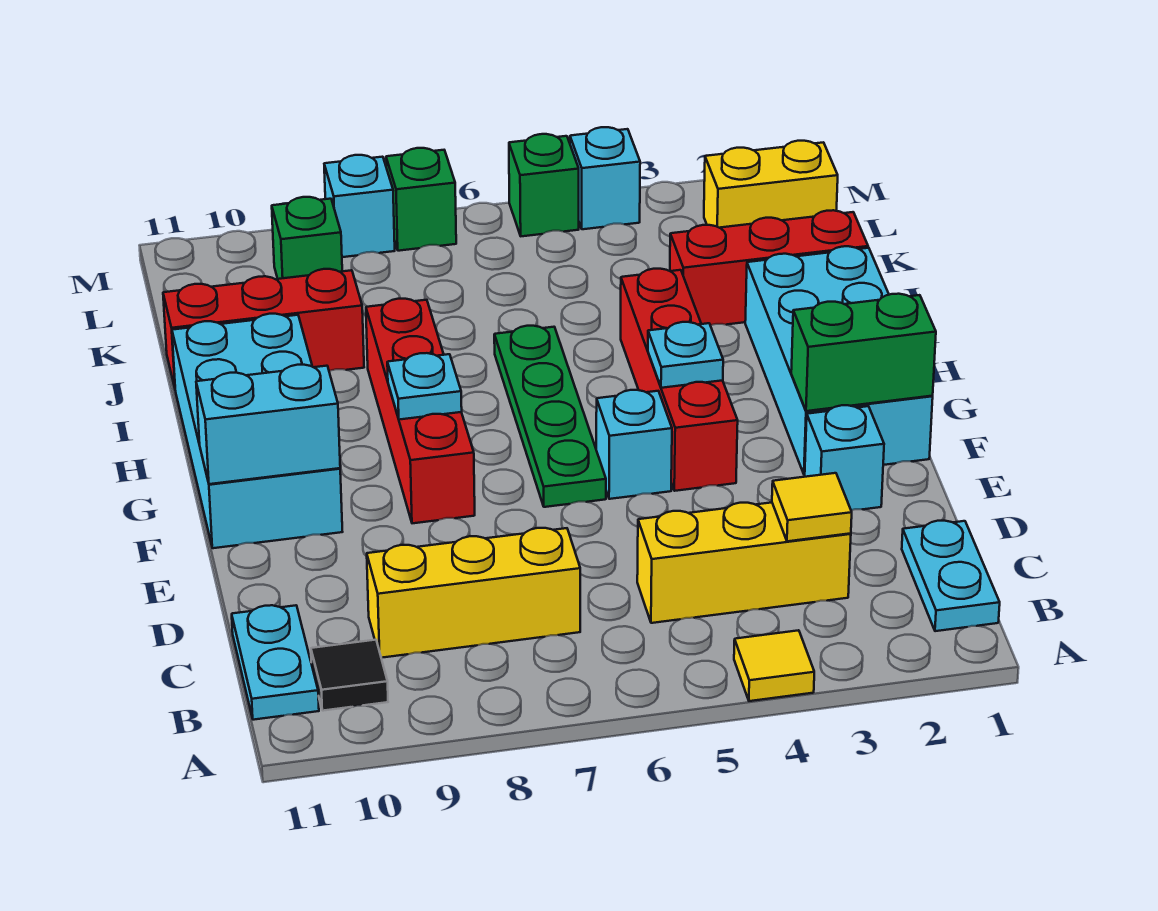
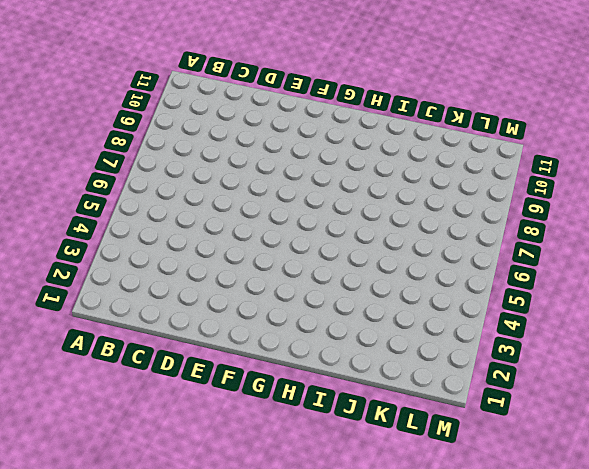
none -> yellow 1x1 tile [734,630,814,701]
none -> cyan 1x2 plate [902,521,1000,631]
none -> black 1x1 tile [311,640,388,711]

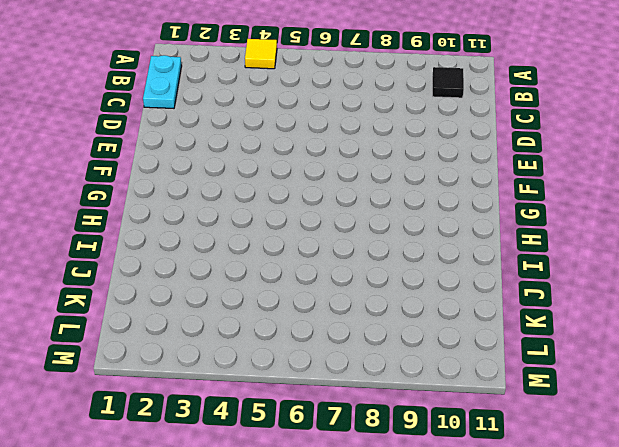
none -> cyan 1x2 plate [232,605,319,720]
none -> yellow 1x3 brick [637,503,851,623]
none -> yellow 1x3 brick [367,528,580,658]

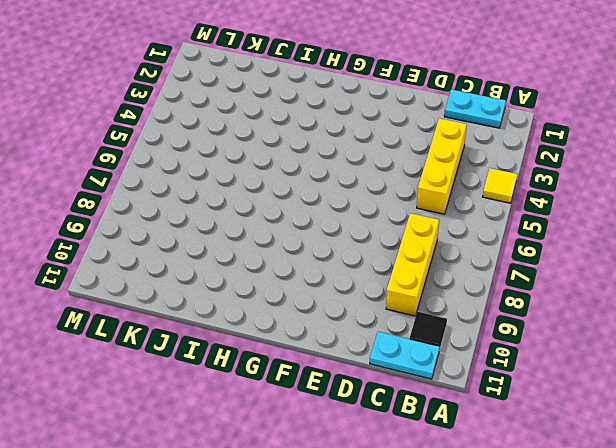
none -> cyan 1x1 brick [805,405,884,510]
none -> cyan 2x4 brick [745,246,933,475]
none -> red 1x4 brick [621,269,738,491]

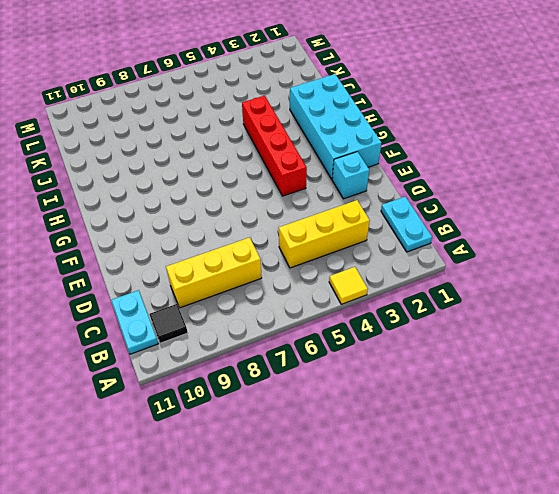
none -> cyan 1x1 brick [596,390,672,499]
none -> green 1x4 plate [494,326,606,507]
none -> red 1x4 brick [366,299,475,523]

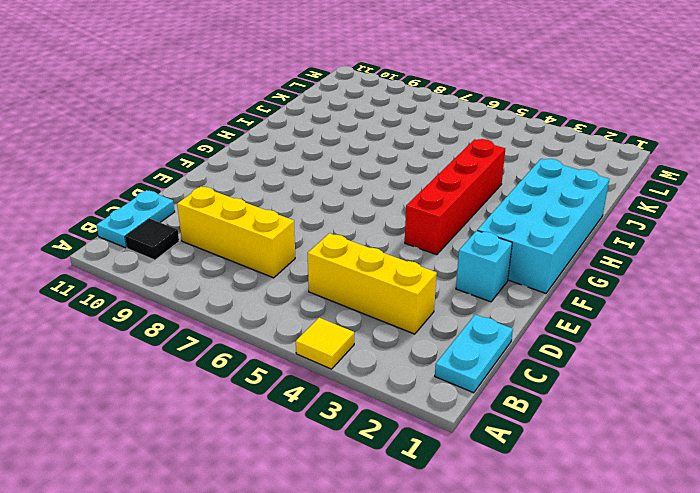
none -> cyan 1x1 brick [596,390,672,499]
none -> green 1x4 plate [494,326,606,507]
none -> red 1x4 brick [366,299,475,523]

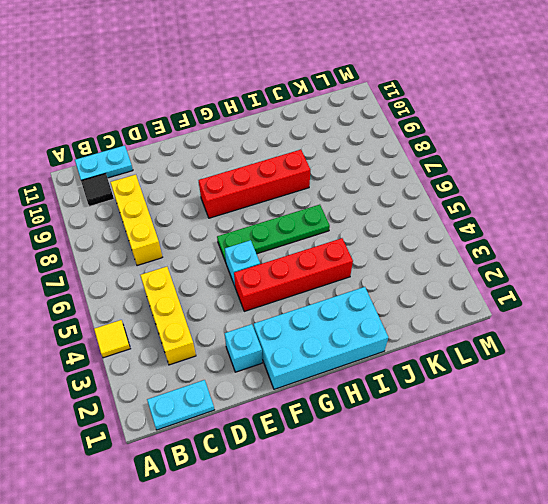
none -> cyan 2x4 brick [172,314,342,548]
none -> red 1x3 brick [670,210,868,325]
none -> red 1x3 brick [163,269,364,387]

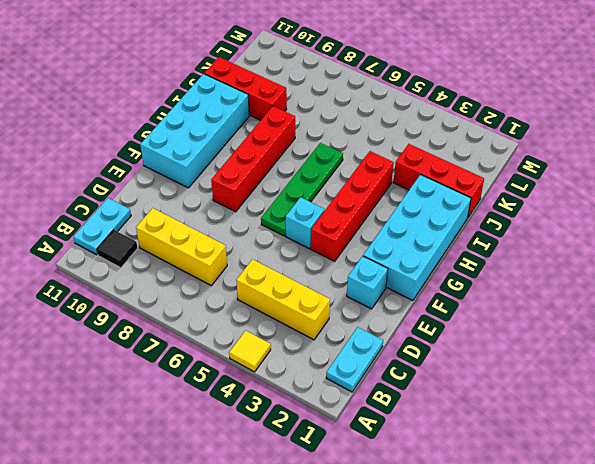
none -> yellow 1x2 brick [704,141,838,228]
none -> green 1x1 brick [272,197,342,279]
none -> cyan 1x1 brick [570,127,640,229]

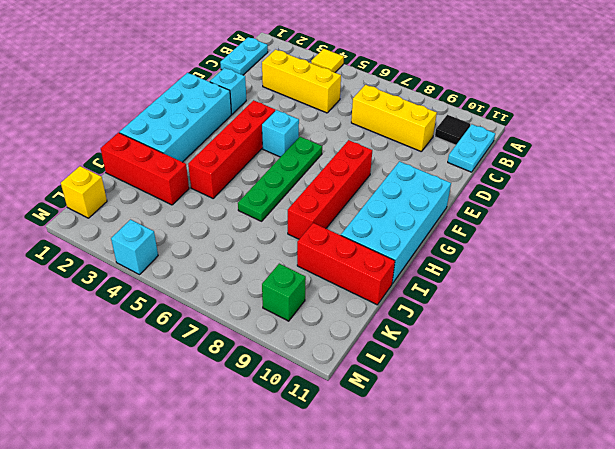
yellow 1x1 brick [61,166,107,218] -> yellow 1x2 brick [704,141,838,228]
none -> green 1x1 brick [509,134,579,236]
none -> green 1x1 brick [386,148,456,251]
none -> cyan 1x1 brick [324,155,395,257]

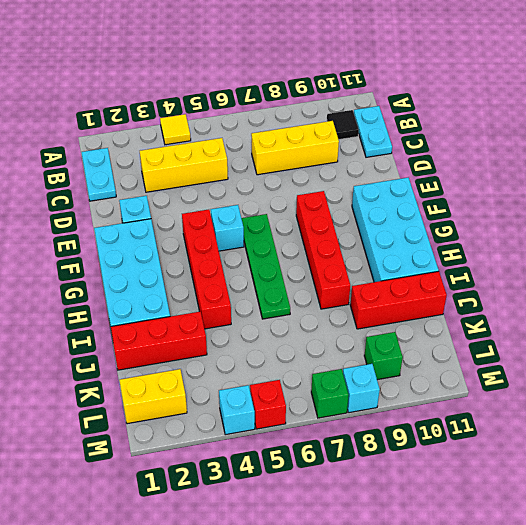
red 1x1 brick [250,380,286,429] -> green 1x1 brick [509,134,579,236]
none -> yellow 1x1 tile [772,473,852,541]
none -> green 1x2 brick [791,294,936,411]
none -> cyan 1x2 brick [196,365,340,484]

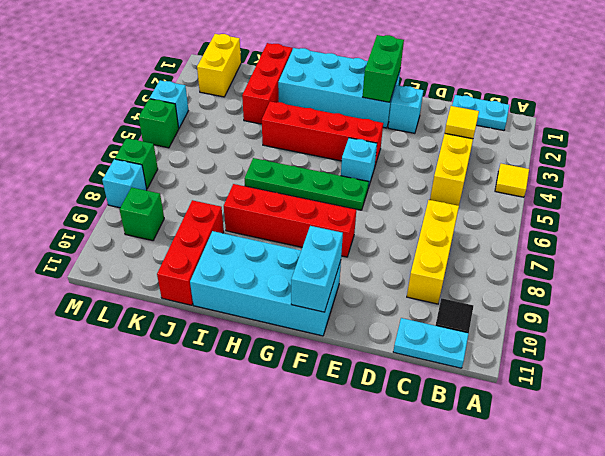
none -> cyan 1x1 plate [648,322,723,388]
none -> cyan 1x1 plate [387,353,462,420]

